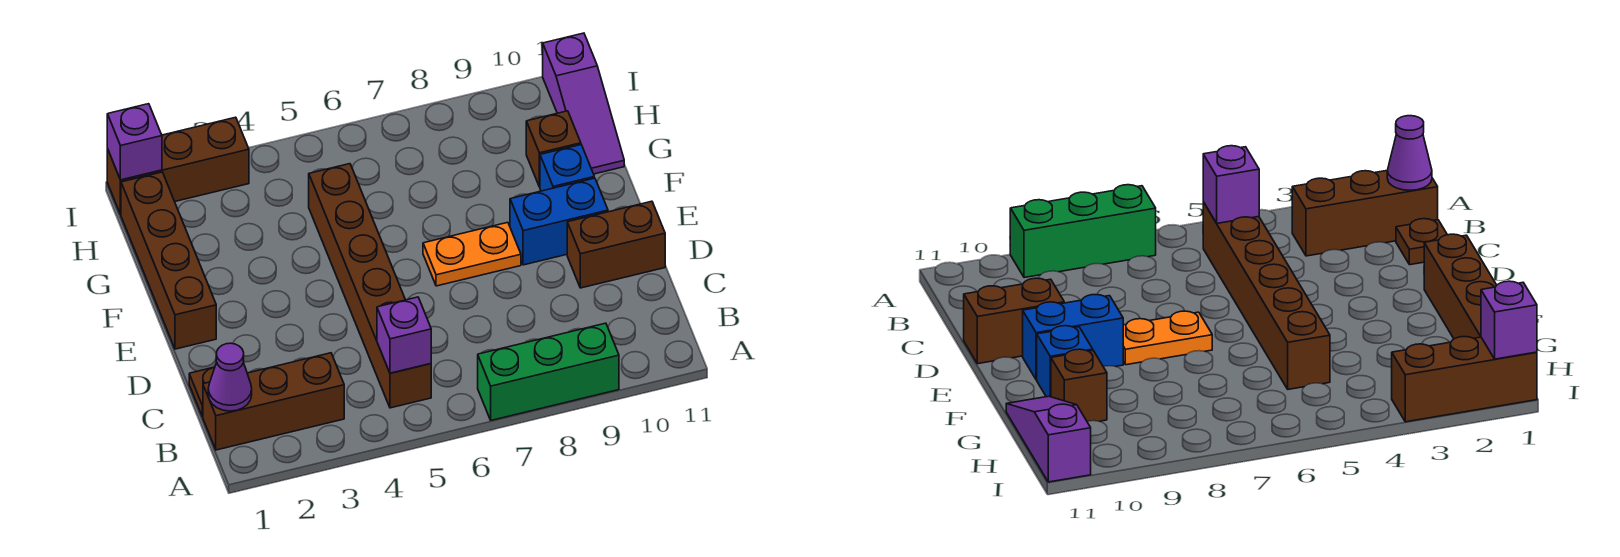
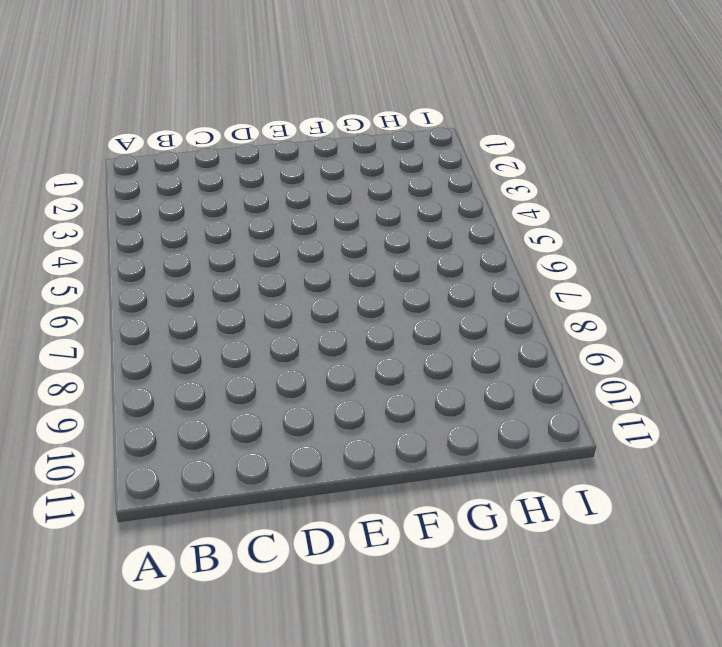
none -> green 1x3 brick [478,323,619,420]
none -> brown 1x3 brick [203,353,344,450]
none -> brown 1x6 brick [309,164,431,408]

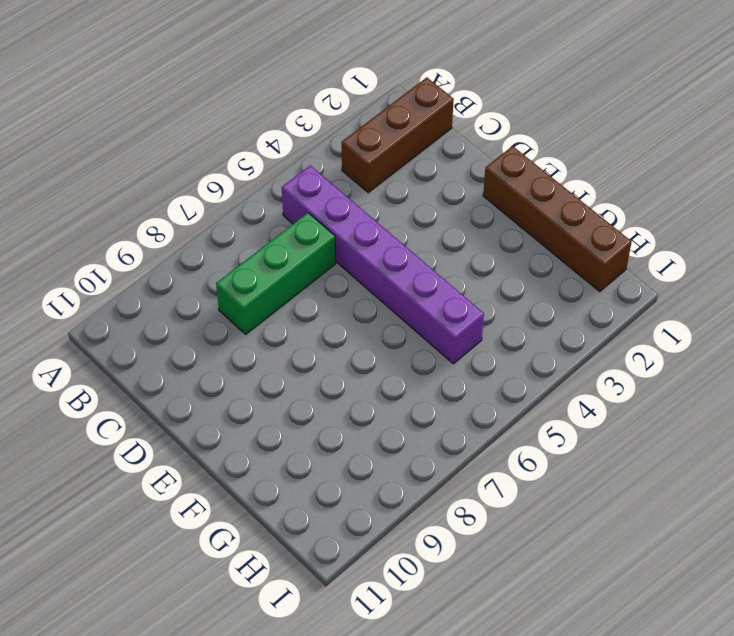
purple 1x6 brick [282,166,484,364] -> brown 1x6 brick [309,164,431,408]
green 1x3 brick [216,213,336,334] -> green 1x3 brick moved to [478,323,619,420]
none -> brown 1x1 plate [189,367,215,416]
none -> brown 1x2 brick [567,201,665,288]
none -> orange 1x2 plate [423,222,521,286]

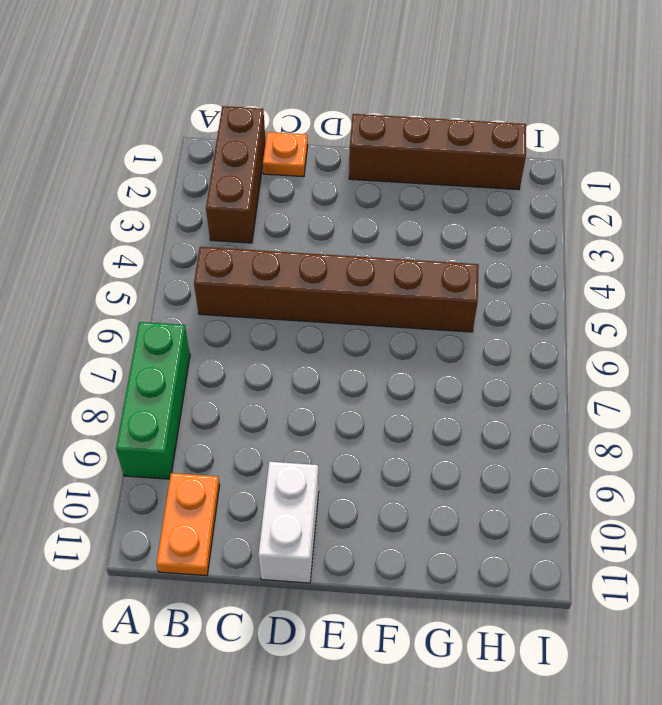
orange 1x2 plate [157,473,220,576] -> orange 1x2 plate moved to [423,222,521,286]
orange 1x1 plate [263,132,308,177] -> brown 1x1 plate [189,367,215,416]
white 1x2 brick [258,462,319,583] -> brown 1x2 brick [567,201,665,288]
none -> blue 1x2 brick [510,178,608,265]
none -> blue 1x1 brick [540,145,594,191]
none -> brown 1x1 brick [526,111,581,187]

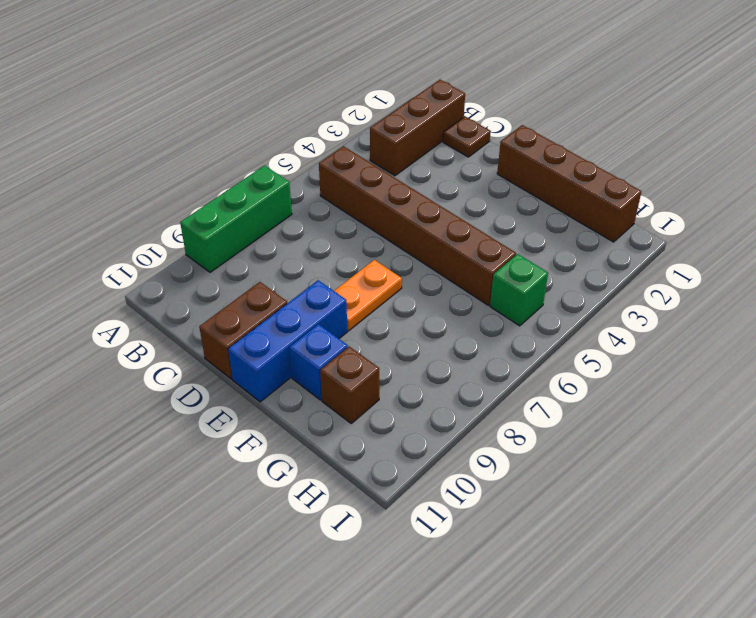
blue 1x3 brick [228,280,347,402] -> blue 1x2 brick [510,178,608,265]
green 1x1 brick [490,254,548,326] -> none
none -> purple 1x3 slope [543,33,624,174]
none -> brown 1x3 brick [107,117,249,214]
none -> purple 1x1 cone [208,343,252,411]

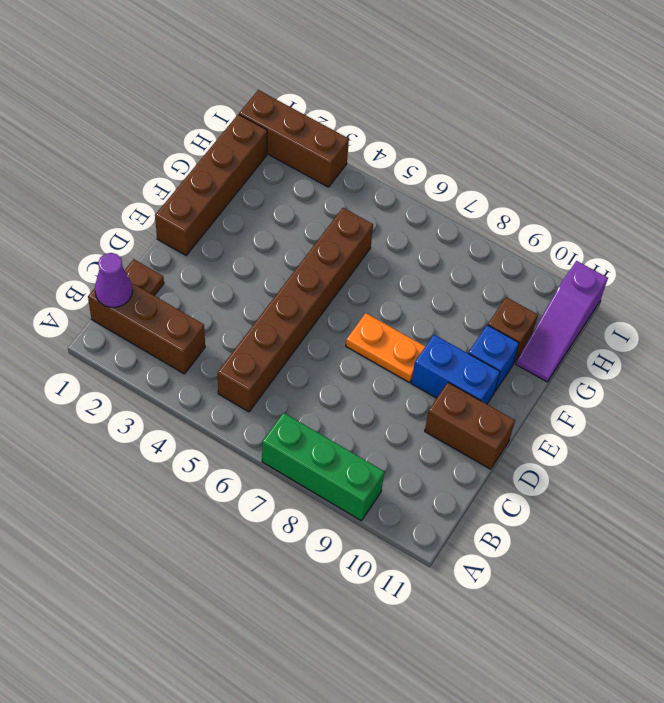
none -> purple 1x1 brick [377,297,431,373]
none -> purple 1x1 brick [107,104,162,180]

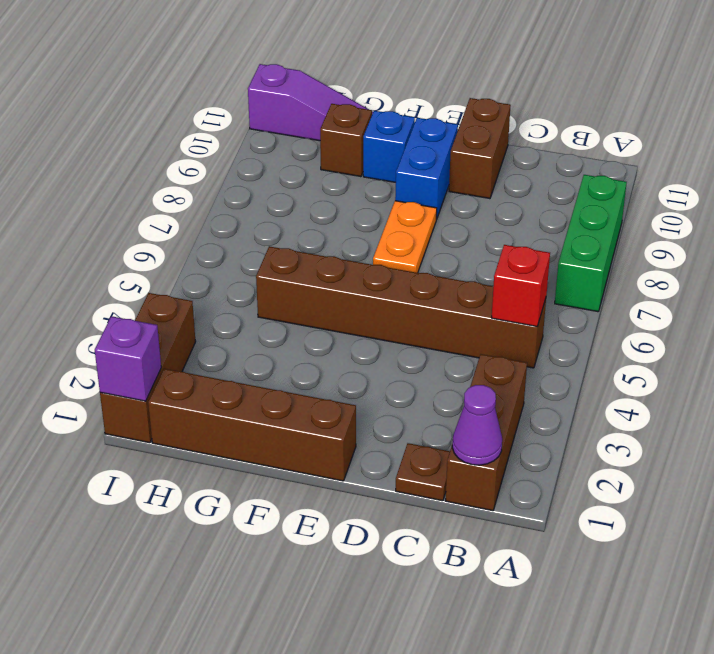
red 1x1 brick [492,245,550,326] -> purple 1x1 brick [377,297,431,373]

